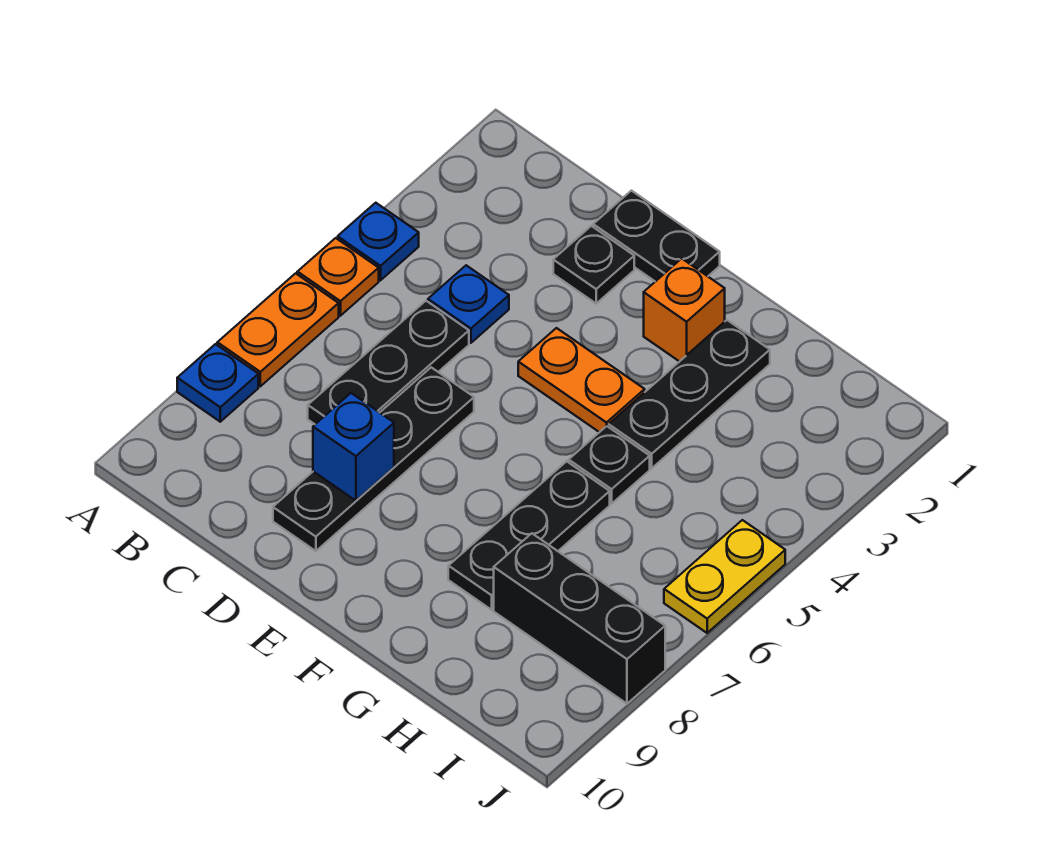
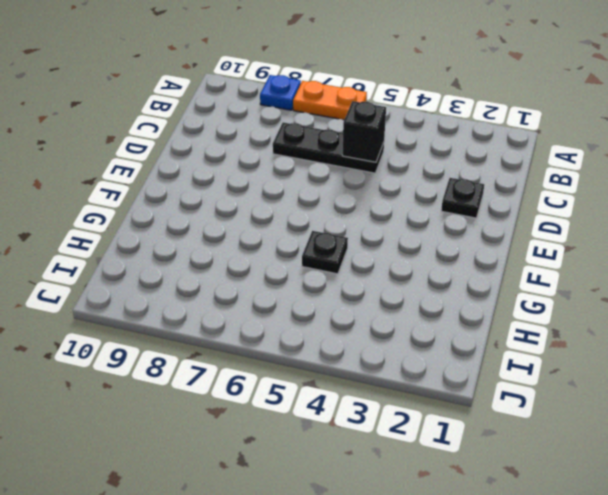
black 1x1 brick [342,101,386,162] -> none
none -> blue 1x1 plate [338,203,419,280]
none -> orange 1x1 plate [297,238,379,316]
none -> blue 1x1 plate [428,265,509,343]

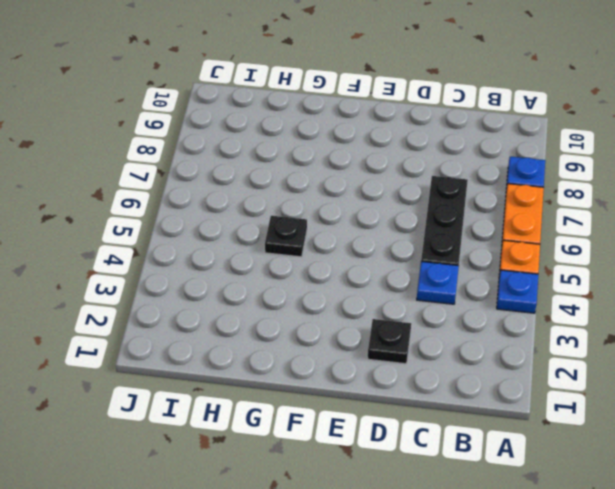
none -> black 1x2 plate [593,191,720,282]
none -> black 1x4 plate [273,367,474,551]
none -> orange 1x2 plate [518,328,645,432]

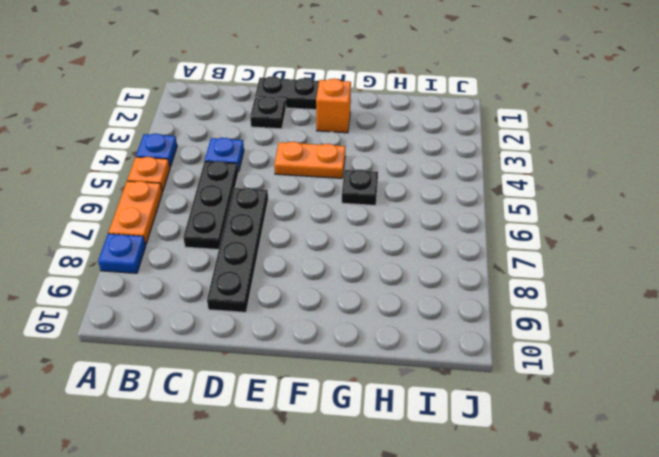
none -> black 1x3 plate [609,320,770,468]
none -> black 1x3 plate [448,461,610,610]
none -> black 1x3 brick [494,533,665,704]

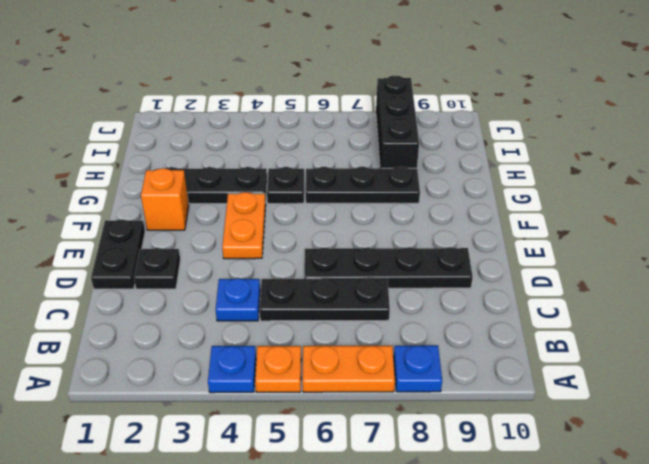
none -> yellow 1x2 plate [664,520,785,633]
none -> blue 1x1 brick [313,393,394,501]

